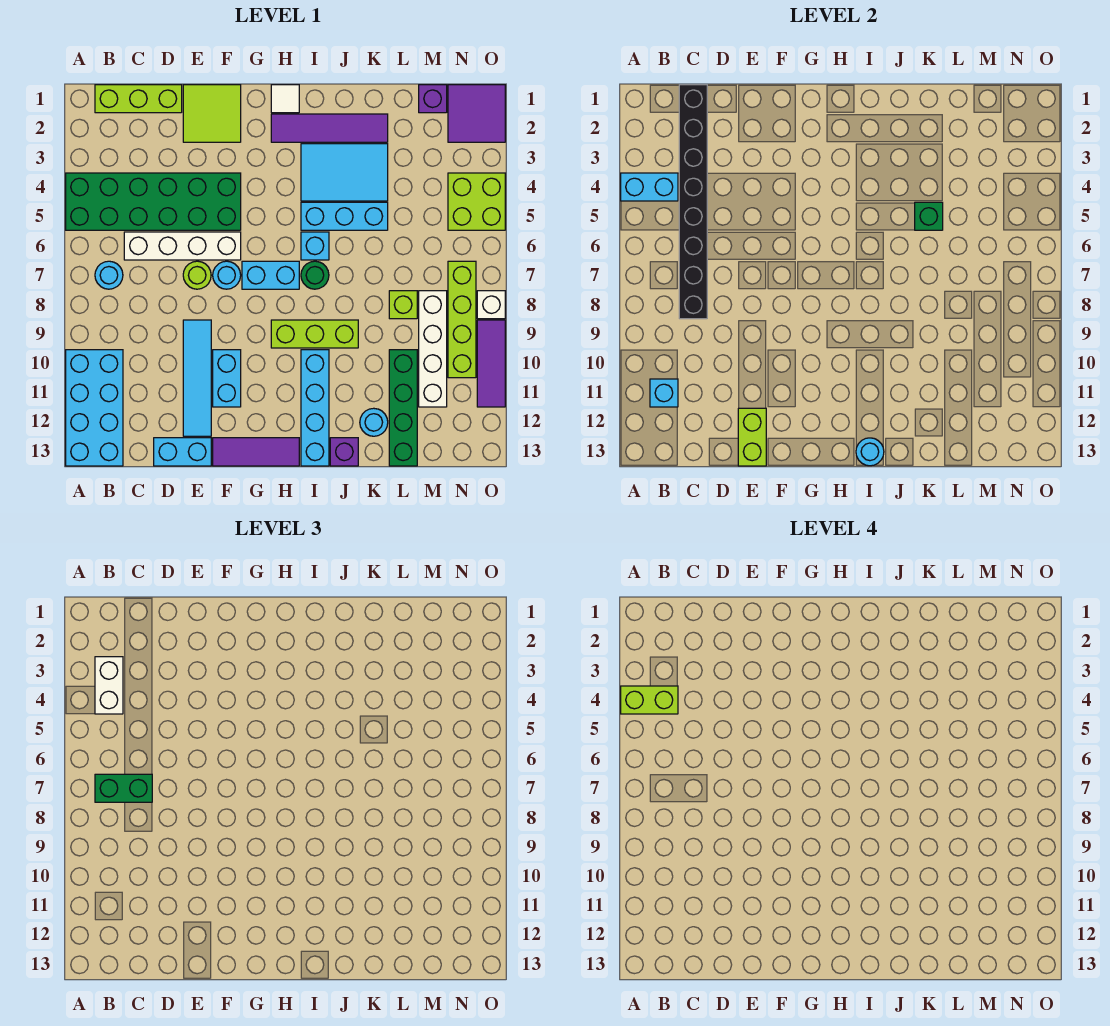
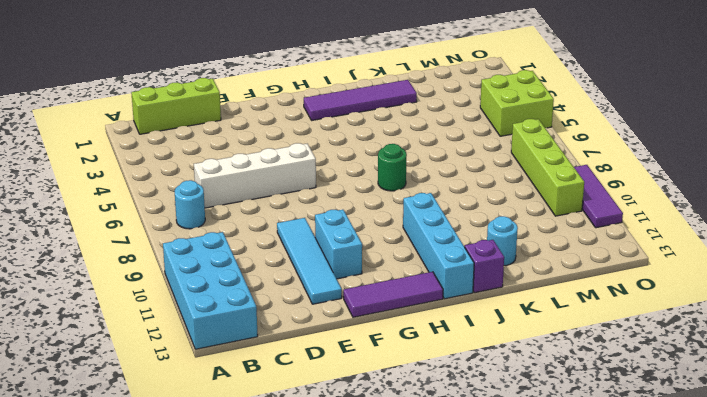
none -> green 2x6 brick [66,173,241,230]
none -> cyan 1x2 brick [154,438,211,466]
none -> lime 2x2 tile [183,85,241,142]
none -> lime 1x1 round brick [183,261,211,289]

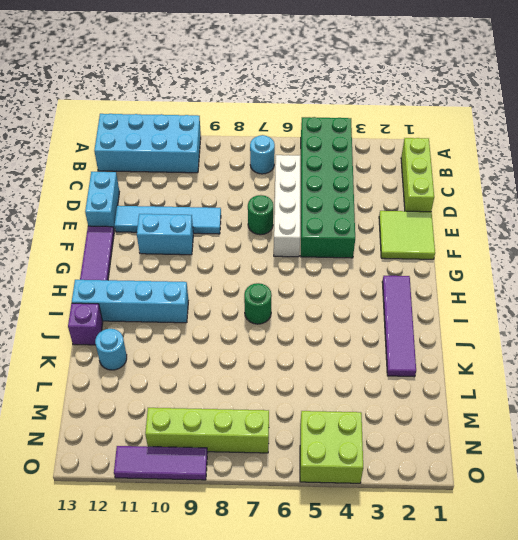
green 1x1 round brick [248,195,273,235] -> lime 1x1 round brick [183,261,211,289]
none -> cyan 1x1 round brick [213,261,241,289]
none -> cyan 1x2 brick [242,261,299,289]
none -> white 1x1 tile [271,85,299,113]
none -> lime 1x3 brick [271,320,358,348]

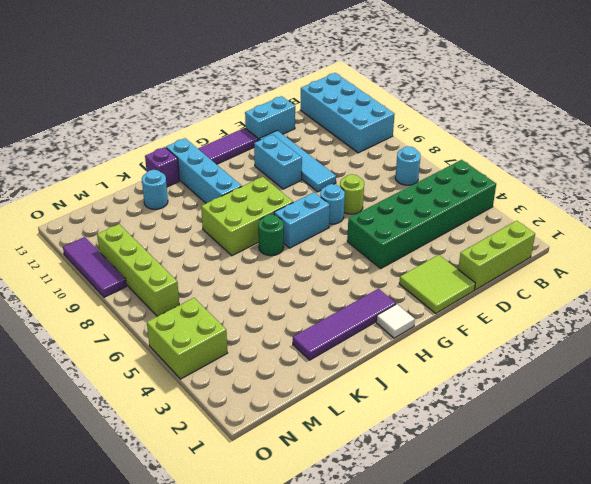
lime 2x3 brick [201,177,293,256] -> lime 1x3 brick [271,320,358,348]
none -> white 1x4 brick [124,232,241,260]
none -> cyan 2x3 tile [301,144,388,201]
none -> cyan 1x3 brick [301,202,388,230]
none -> cyan 1x1 brick [301,232,329,260]

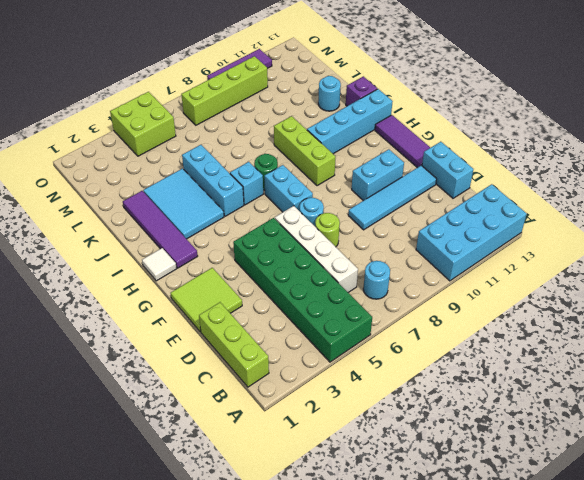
none -> lime 1x1 brick [389,291,417,319]
none -> green 1x4 brick [389,350,417,466]
none -> purple 1x1 brick [419,85,447,113]
none -> white 1x4 brick [419,291,447,407]

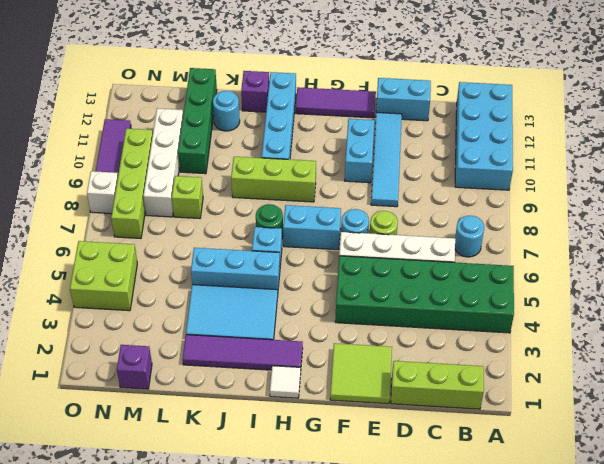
none -> purple 2x2 tile [448,85,505,142]
none -> cyan 1x2 brick [621,173,678,201]
none -> cyan 1x1 brick [650,379,678,407]
none -> black 1x8 brick [679,85,707,319]

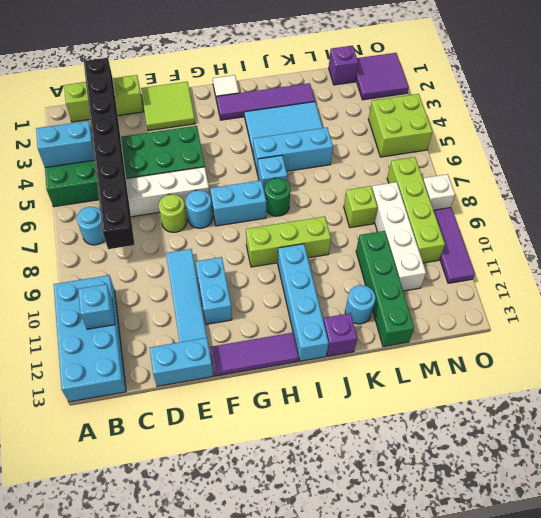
none -> lime 1x2 brick [738,408,766,466]
none -> cyan 1x1 round brick [856,438,884,466]
none -> green 1x1 brick [915,202,943,230]
none -> white 1x2 brick [95,657,123,714]

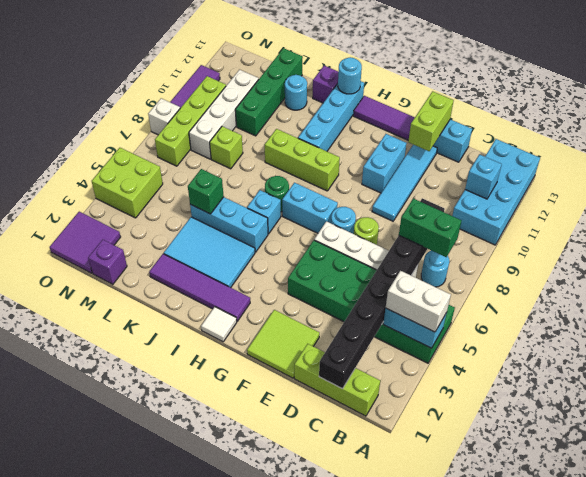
white 1x2 brick [386,271,451,332] -> white 1x2 brick turned to [95,657,123,714]
none -> lime 1x2 brick [621,686,678,714]

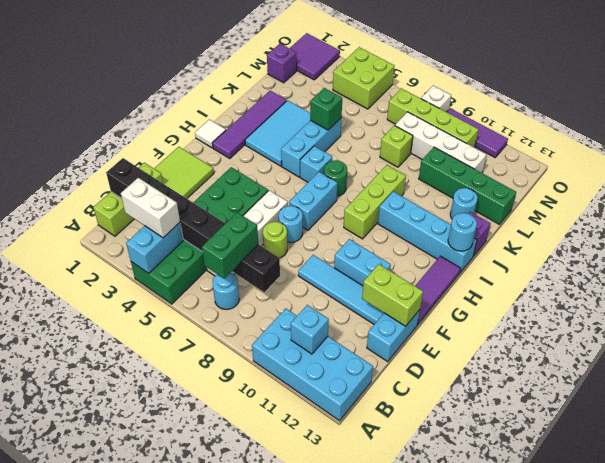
none -> lime 1x2 brick [621,686,678,714]

